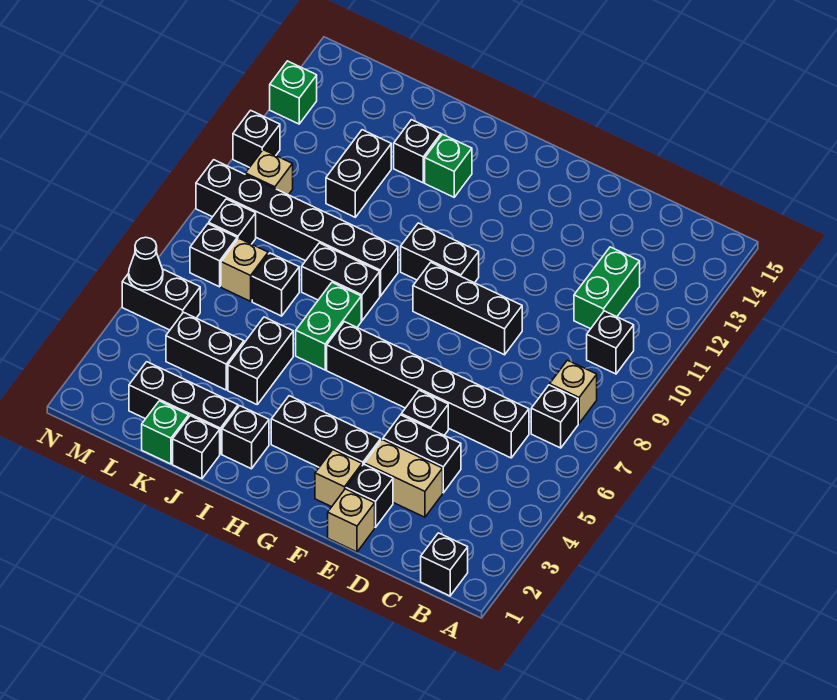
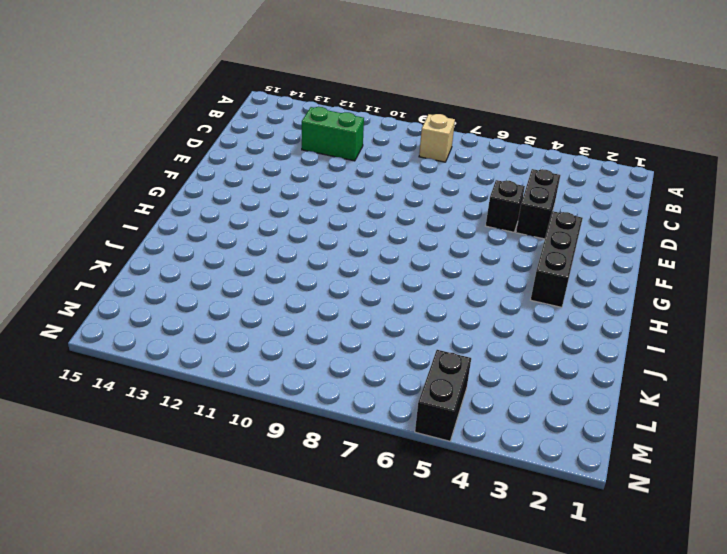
none -> black 1x1 brick [421,533,468,596]
none -> black 1x1 brick [531,385,578,448]
none -> black 1x1 brick [587,311,634,374]
none -> black 1x6 brick [327,322,529,458]

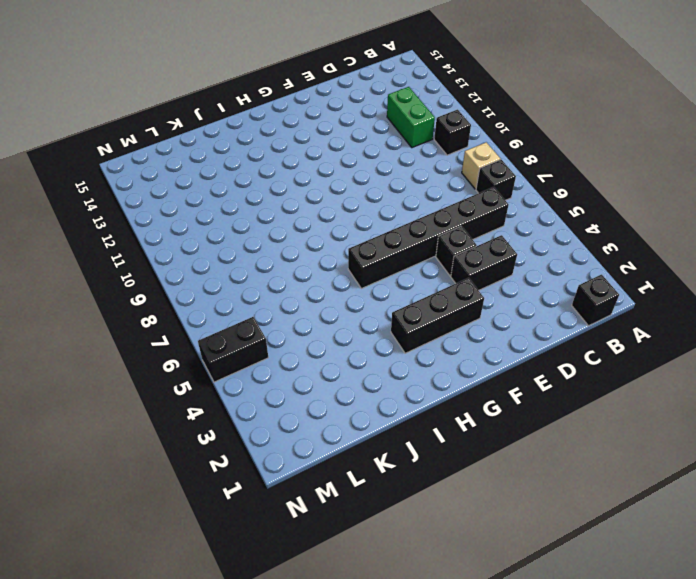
none -> tan 1x2 brick [365,440,443,517]
none -> tan 1x1 brick [328,489,375,552]
none -> black 1x1 brick [346,464,393,527]
none -> black 1x3 brick [413,262,522,355]

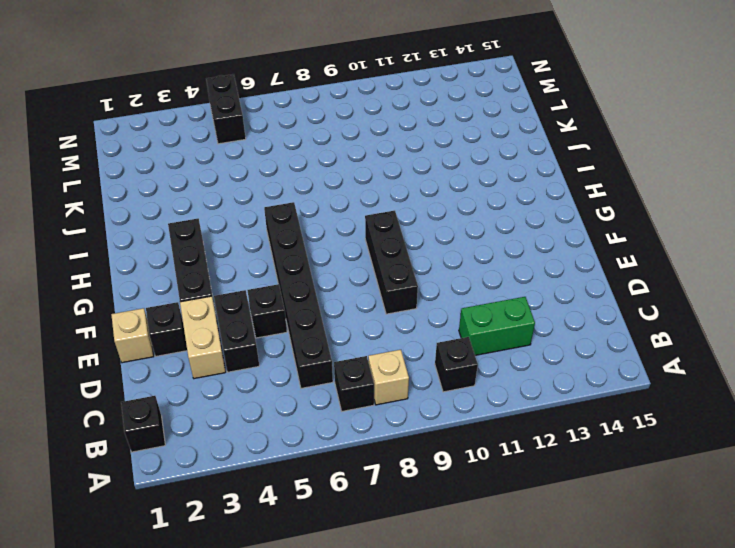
none -> tan 1x1 brick [315,450,362,507]
none -> black 1x2 brick [401,223,479,283]
none -> black 1x1 brick [222,406,269,469]
none -> green 1x2 brick [296,283,361,370]

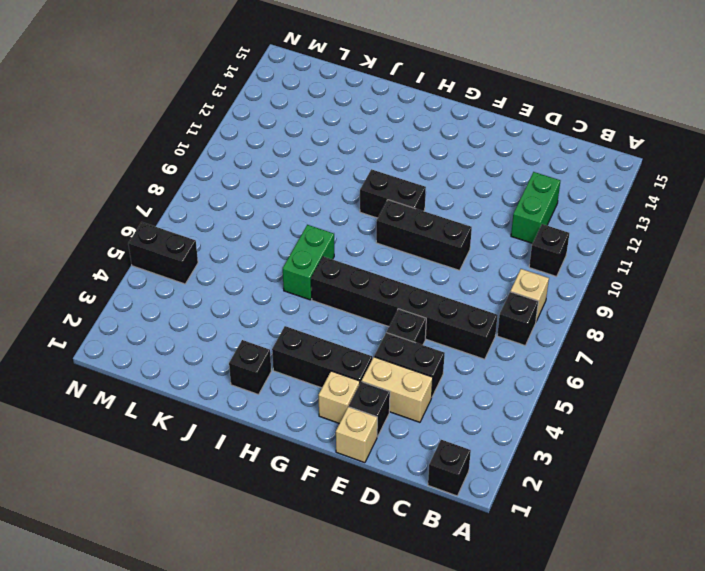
none -> black 1x2 brick [302,243,380,321]
none -> black 1x6 brick [196,160,398,296]
none -> green 1x1 brick [425,134,472,197]
none -> black 1x1 brick [173,416,220,479]

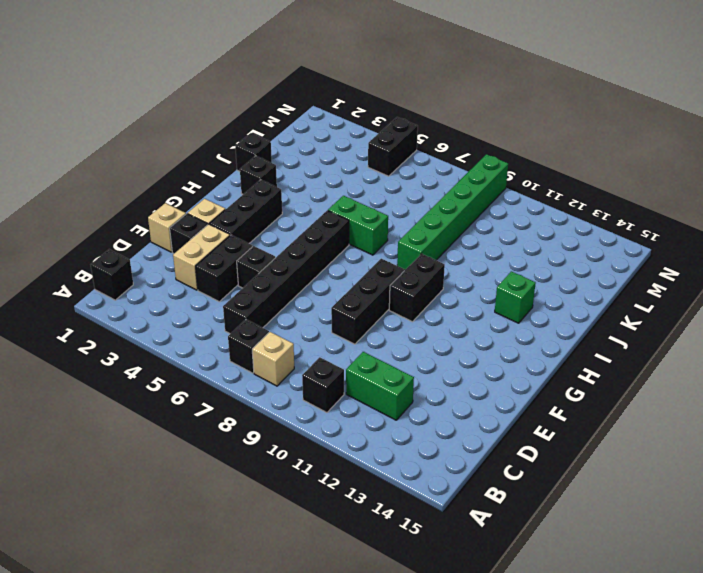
green 1x6 brick [397,154,508,270] -> black 1x6 brick [196,160,398,296]
none -> black 1x2 brick [302,243,380,321]
none -> black 1x3 brick [129,362,238,454]
none -> black 1x2 brick [228,317,293,404]
none -> black 1x1 brick [394,120,441,183]

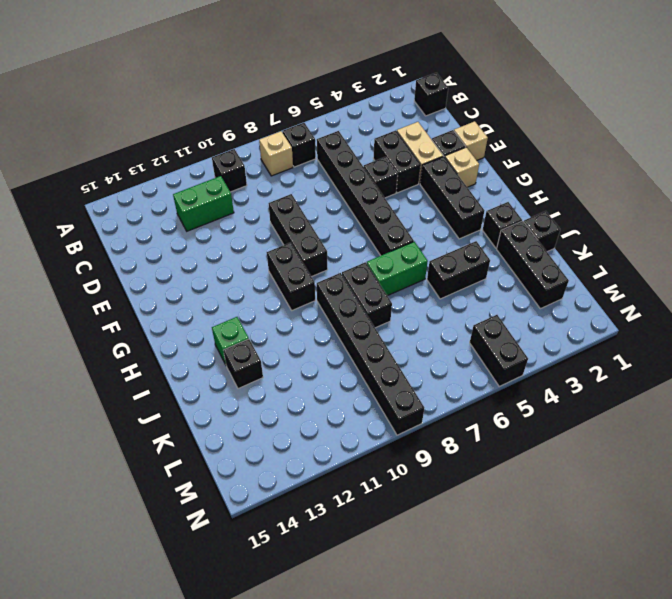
none -> green 1x1 brick [142,401,189,464]
none -> black 1x2 brick [166,312,244,390]
none -> black 1x1 brick [252,253,299,316]
none -> black 1x2 brick [326,130,391,217]

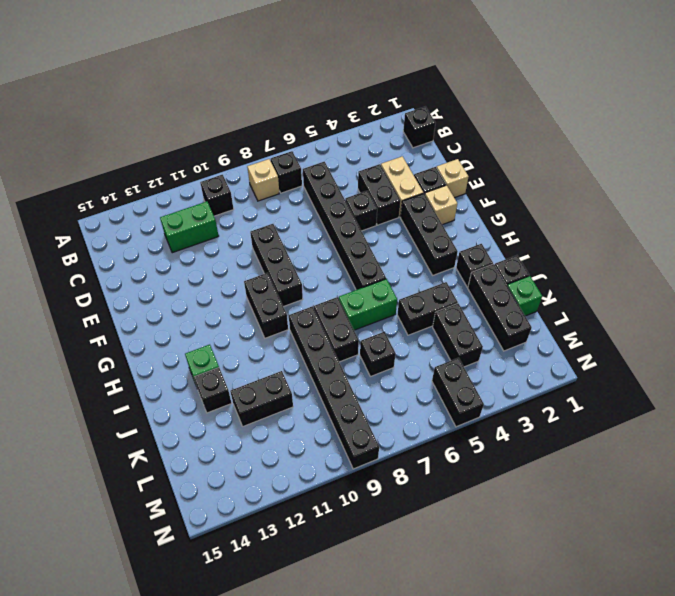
none -> tan 1x1 brick [221,239,268,301]
none -> black 1x1 brick [190,224,237,287]
none -> black 1x1 brick [209,199,256,244]
none -> tan 1x1 brick [245,150,293,195]

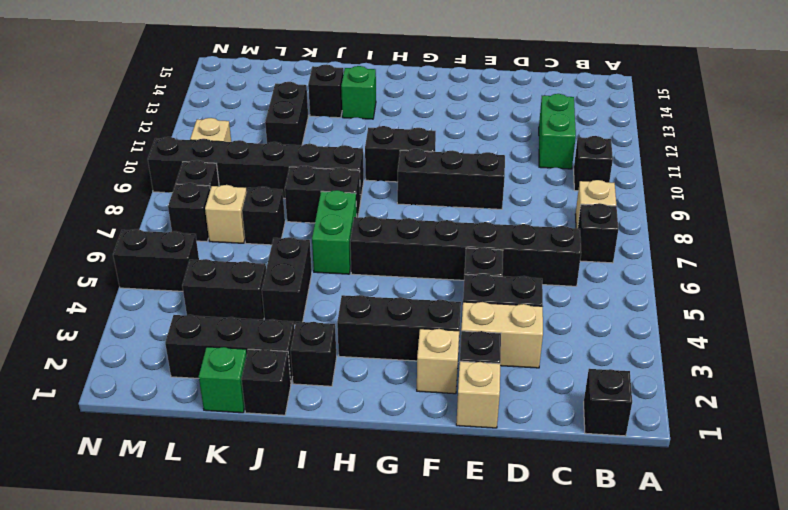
none -> black 1x1 brick [233,110,280,167]
none -> green 1x1 brick [270,61,317,124]
none -> black 1x1 cone [129,237,163,290]

